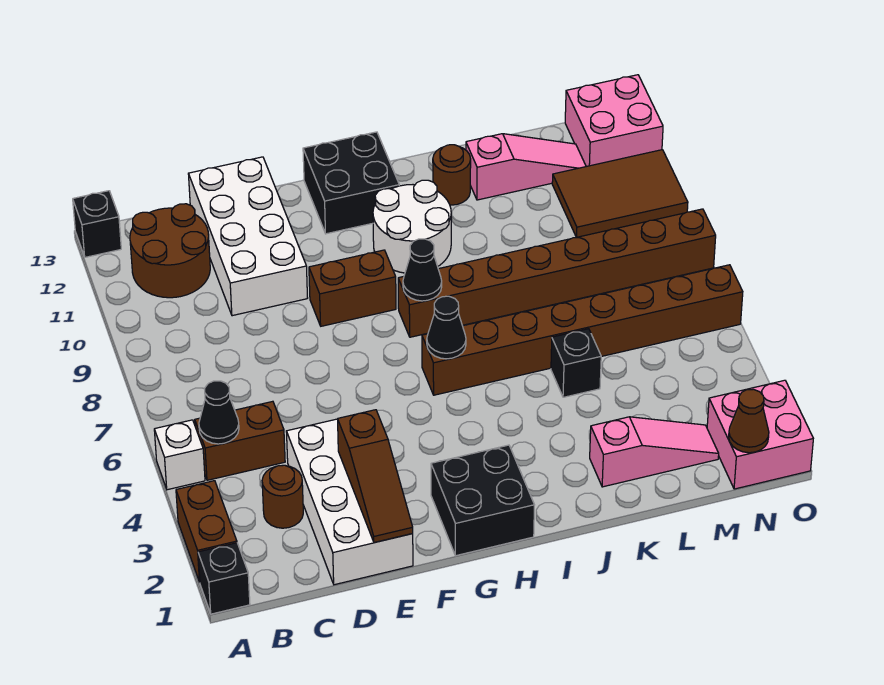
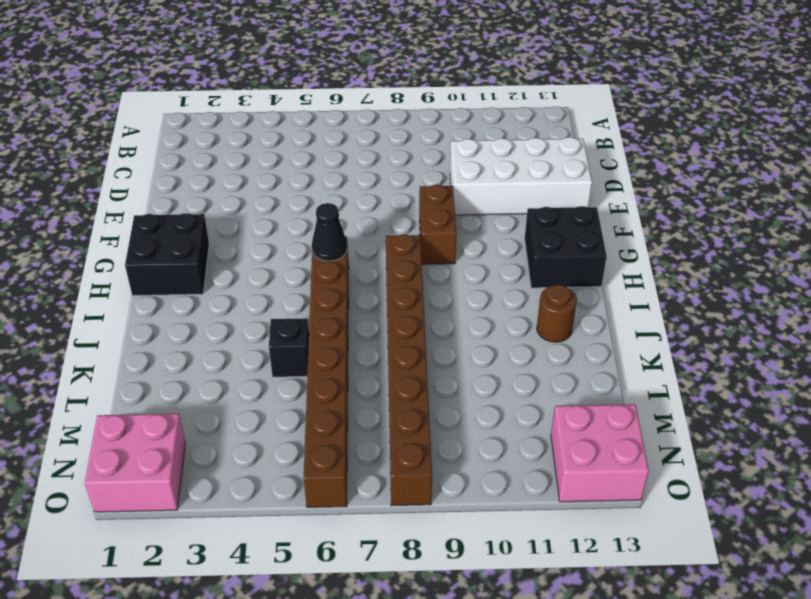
none -> black 1x1 brick [198,543,250,614]
none -> brown 1x2 brick [176,481,237,582]
none -> white 1x1 brick [154,420,205,490]

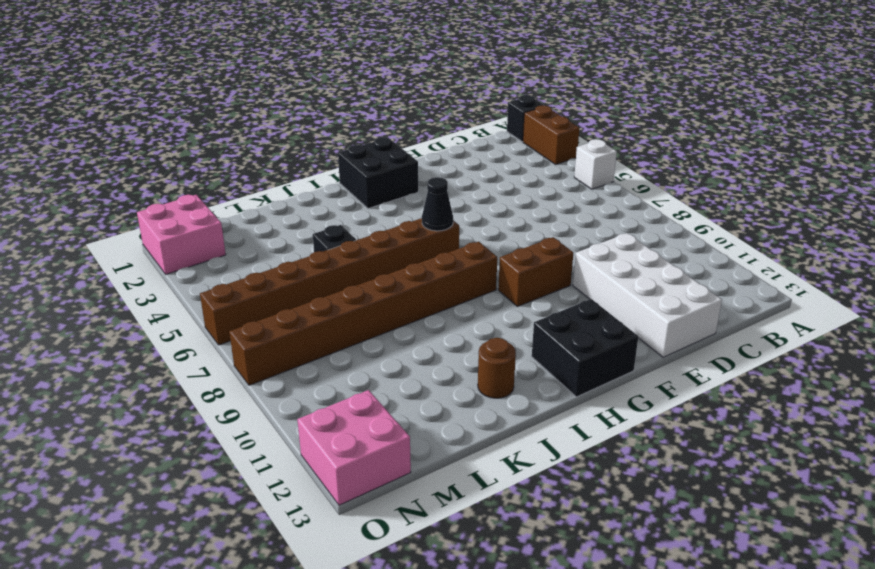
none -> black 1x1 brick [73,191,121,257]
none -> brown 1x2 brick [195,401,285,480]
none -> brown 2x2 round brick [130,204,210,298]

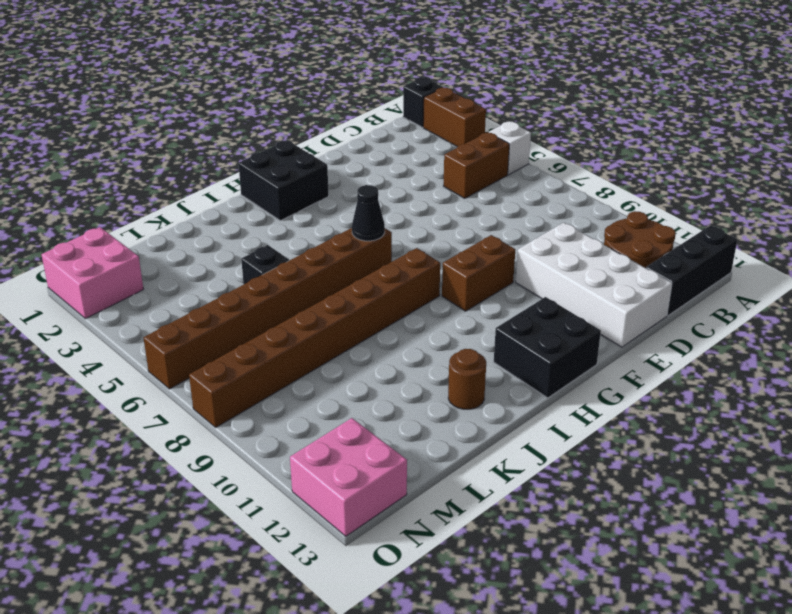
black 1x3 brick [646,226,737,316] -> black 1x1 brick [73,191,121,257]
none -> brown 1x1 round brick [262,465,303,528]
none -> white 2x4 brick [286,419,413,585]
none -> white 2x2 round brick [373,180,451,273]

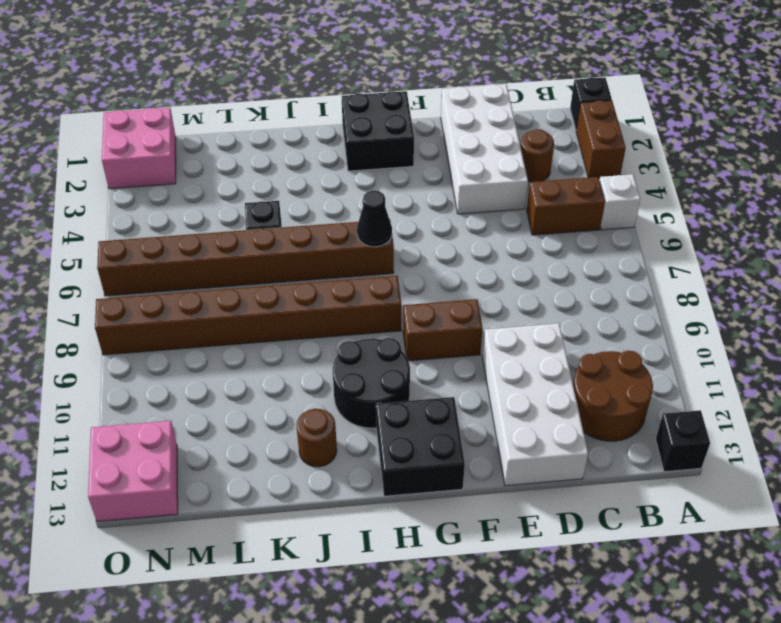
black 2x2 round brick [333,338,410,428] -> white 2x2 round brick [373,180,451,273]
none -> pink 1x3 slope [590,417,719,487]
none -> pink 1x3 slope [466,134,586,200]
none -> brown 2x3 tile [552,150,688,237]

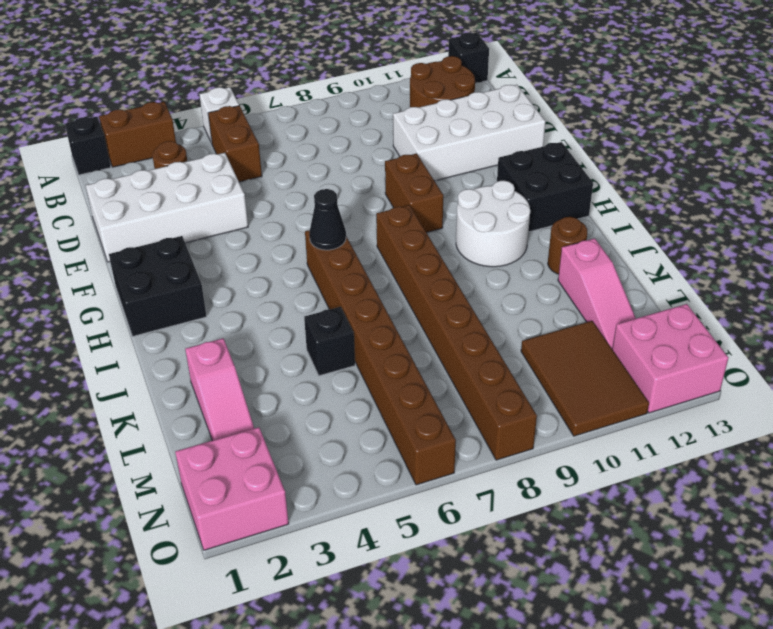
none -> black 1x1 cone [199,381,239,444]
none -> brown 1x3 slope [338,410,413,543]
none -> black 1x1 cone [403,239,442,301]

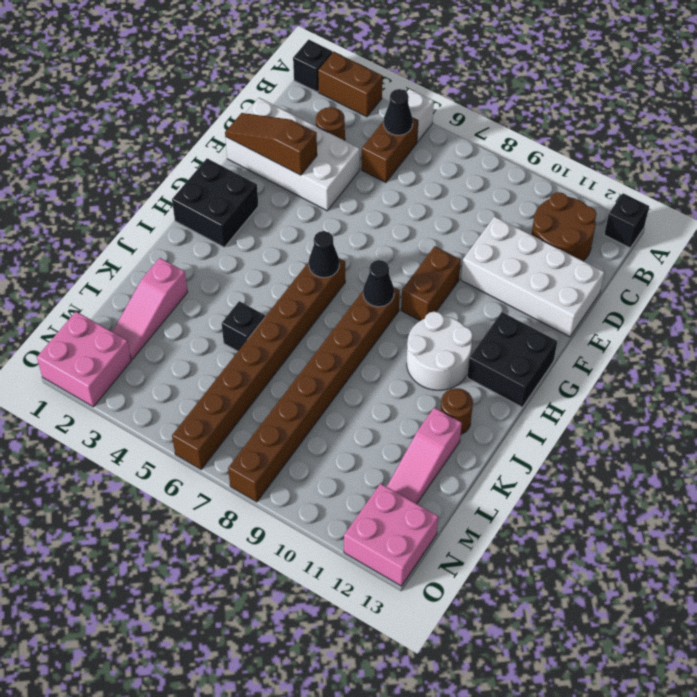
none -> brown 2x3 tile [552,150,688,237]
none -> brown 1x1 cone [729,389,769,453]

